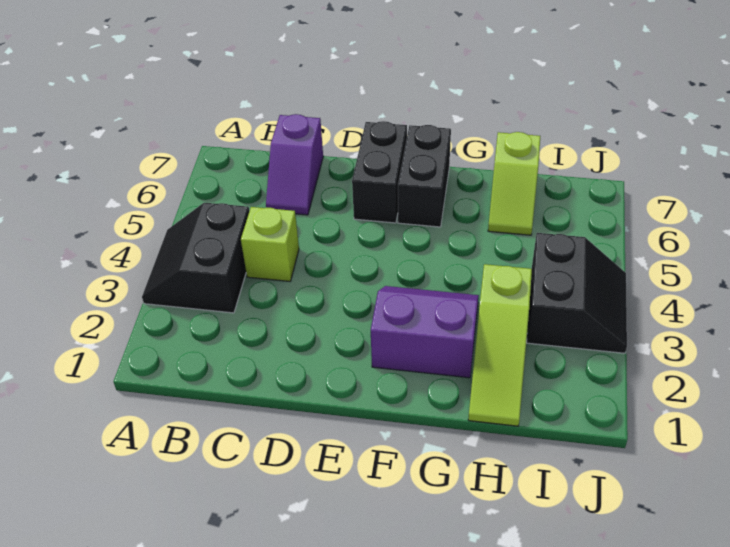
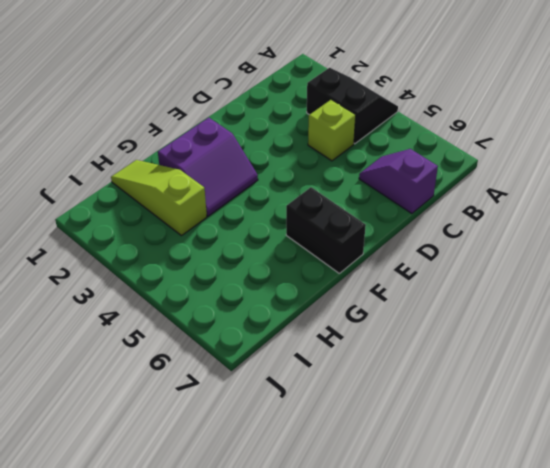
none -> black 1x2 brick [352,121,407,223]
none -> lime 1x2 slope [488,132,540,235]

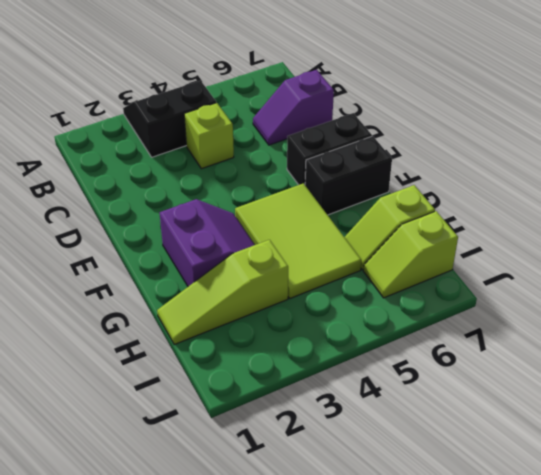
lime 2x3 tile [235,183,361,298] -> none
lime 1x2 slope [363,211,458,298] -> none
none -> black 2x2 slope [527,233,627,353]

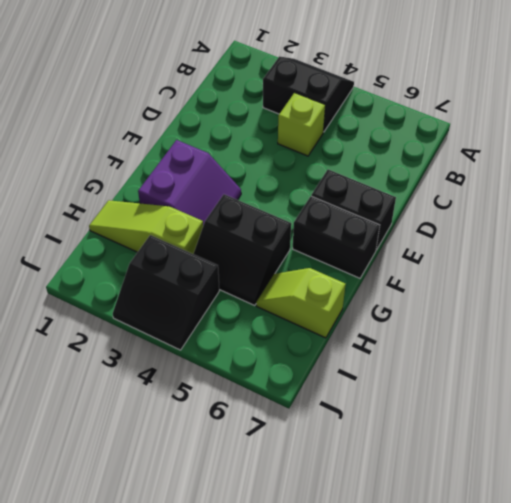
black 2x2 slope [194,194,291,305] -> none
none -> purple 1x2 slope [266,114,323,215]

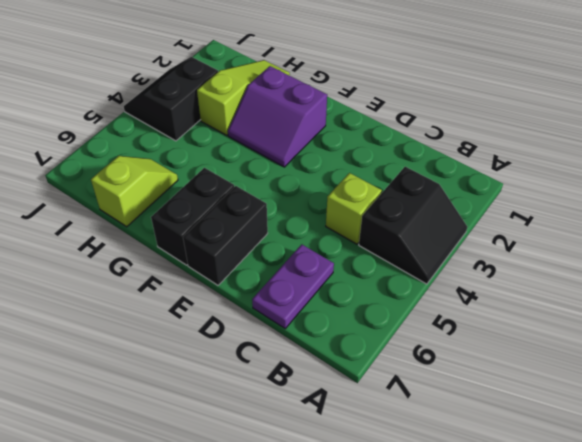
purple 1x2 plate [252,244,334,329] -> purple 1x2 slope [266,114,323,215]

